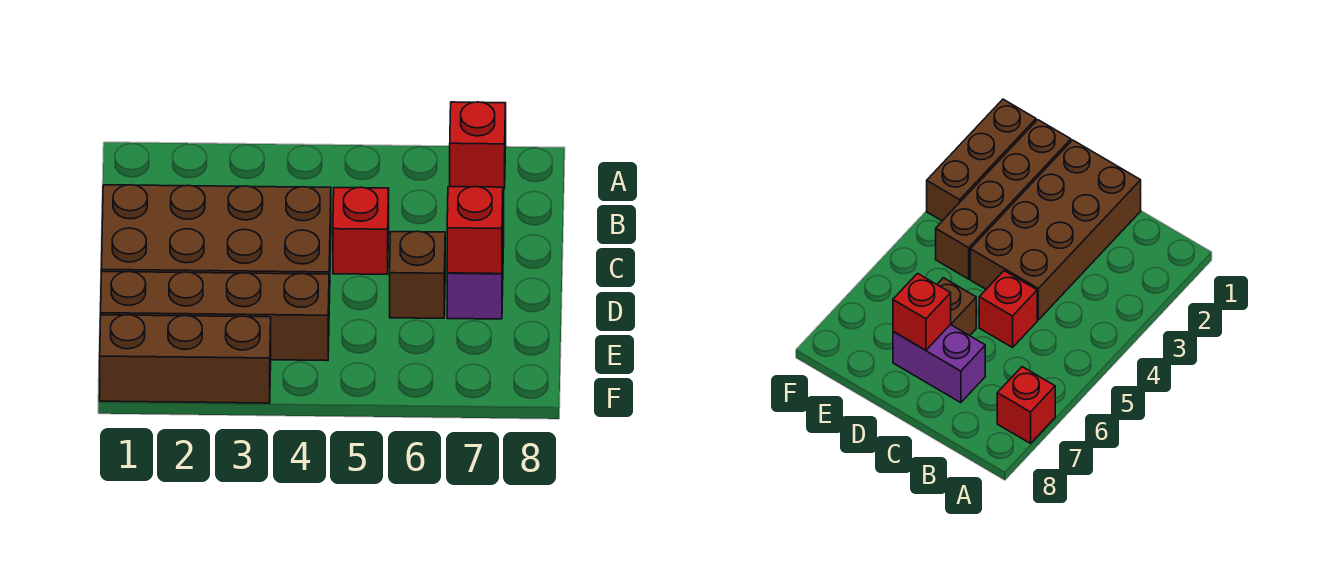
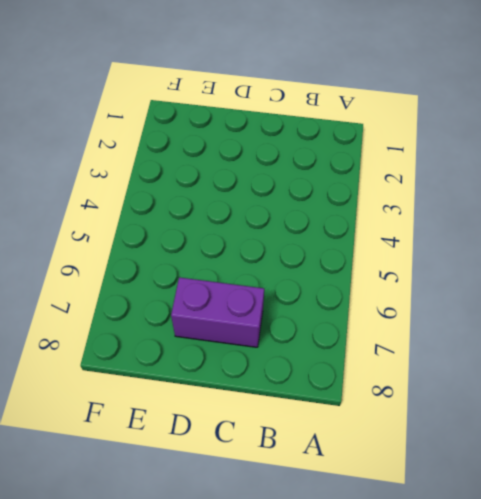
none -> red 1x1 brick [450,102,506,189]
none -> brown 2x4 brick [101,185,331,302]

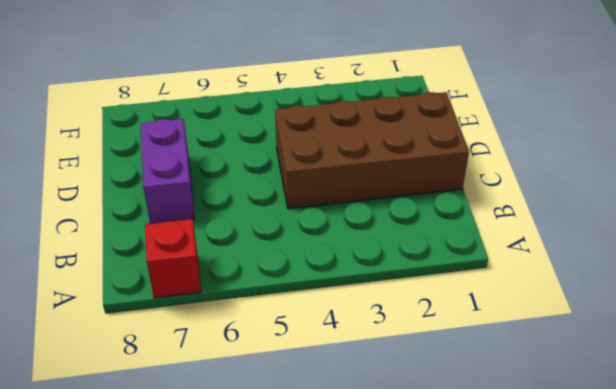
none -> red 1x1 brick [333,187,389,274]
none -> brown 1x1 brick [390,231,445,318]

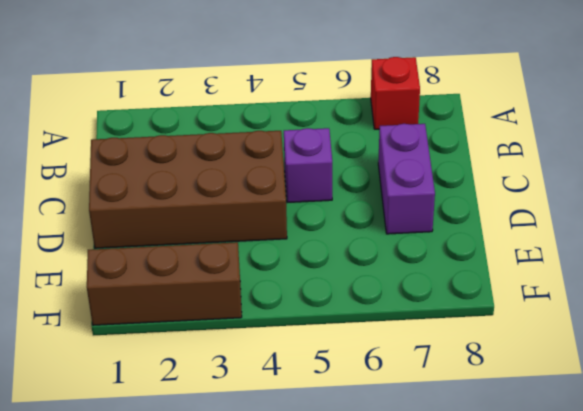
purple 1x1 brick [284,128,332,203] -> red 1x1 brick [333,187,389,274]
none -> brown 1x1 brick [390,231,445,318]
none -> brown 1x4 brick [101,271,329,361]

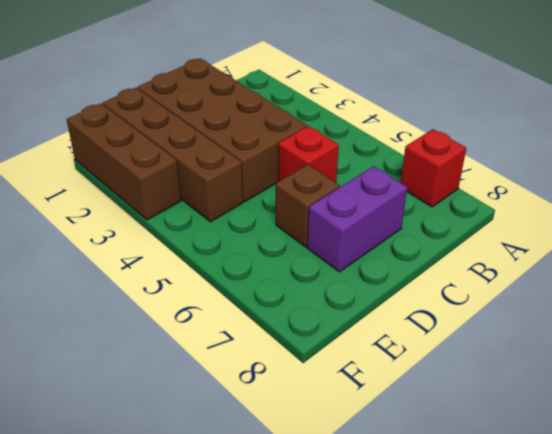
none -> red 1x1 brick [447,187,503,274]

